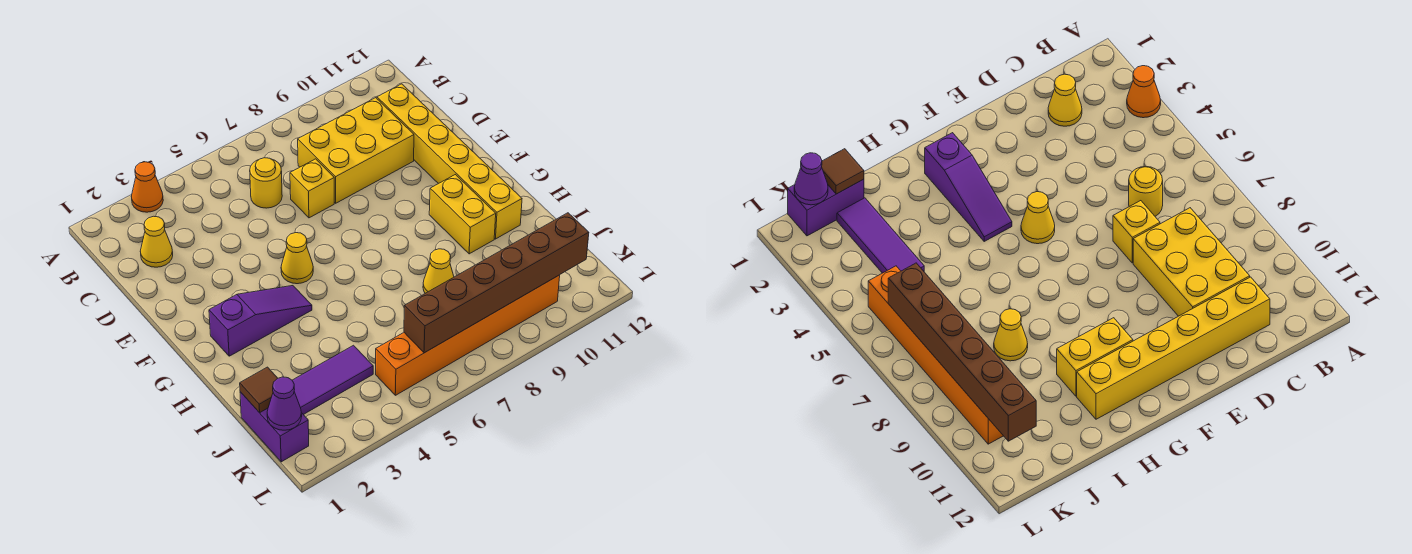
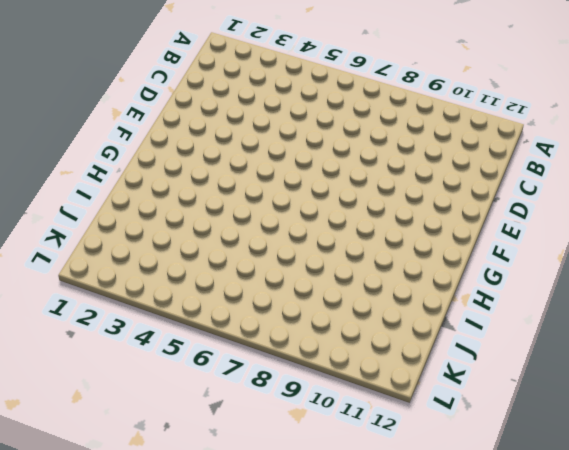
none -> orange 1x1 cone [131,162,163,212]
none -> yellow 1x1 cone [140,216,173,267]
none -> yellow 1x1 round brick [250,158,282,208]

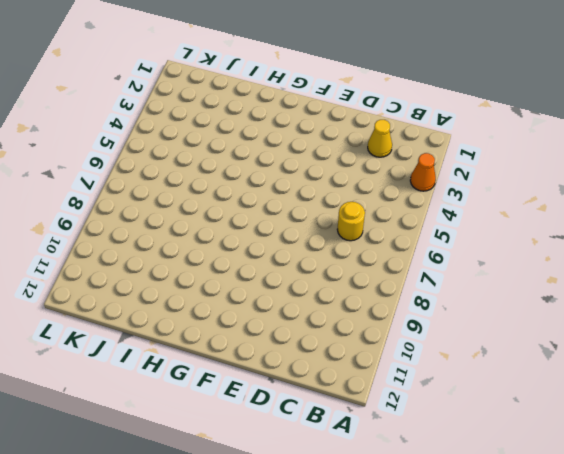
none -> yellow 2x3 brick [298,98,414,203]
none -> yellow 1x6 brick [377,84,522,239]
none -> yellow 1x1 brick [290,159,334,218]

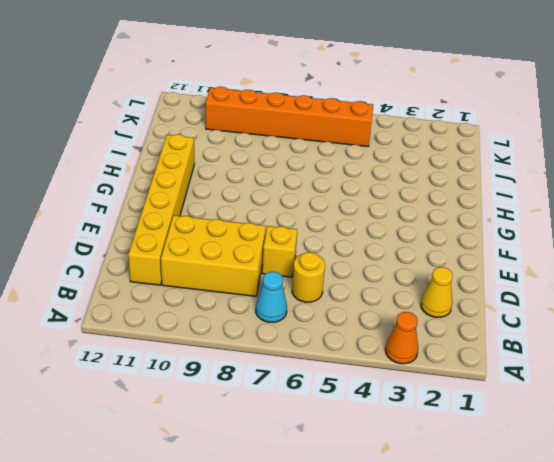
cyan 1x1 cone [256,272,287,322] -> none
none -> yellow 1x1 cone [281,233,313,284]
none -> purple 1x3 slope [209,286,312,356]
none -> yellow 1x2 brick [429,175,496,254]

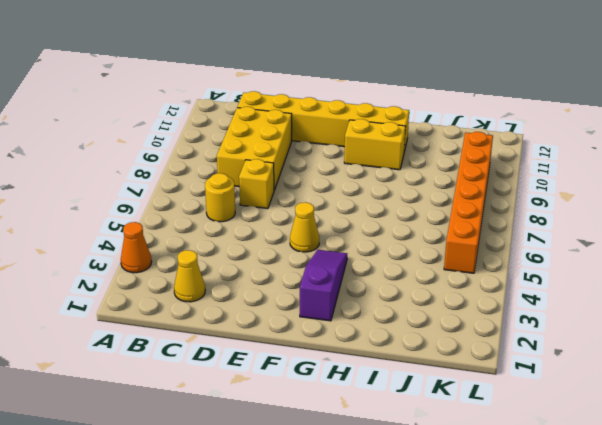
none -> yellow 1x1 cone [423,249,454,293]
none -> purple 1x2 brick [240,392,309,462]
none -> purple 1x3 tile [292,345,373,415]

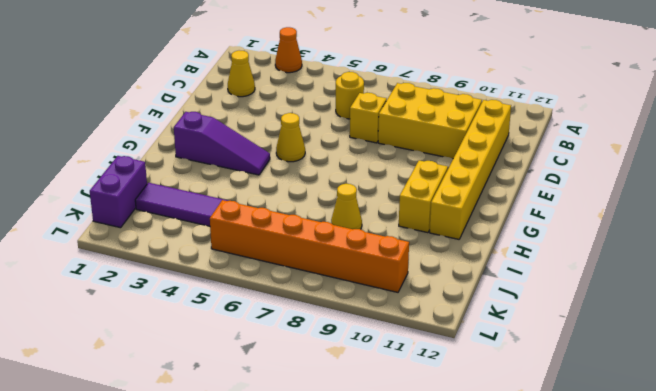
none -> brown 1x1 tile [240,367,278,413]
none -> purple 1x1 cone [267,377,302,430]
none -> brown 1x6 brick [404,213,589,353]

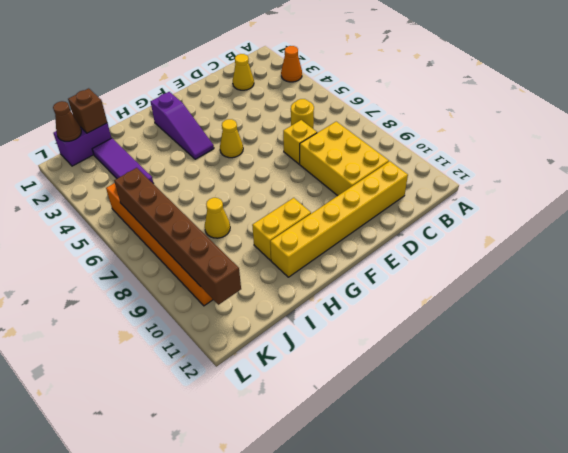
brown 1x1 brick [68,88,107,133] -> brown 1x1 tile [240,367,278,413]
brown 1x1 cone [53,101,81,141] -> purple 1x1 cone [267,377,302,430]

